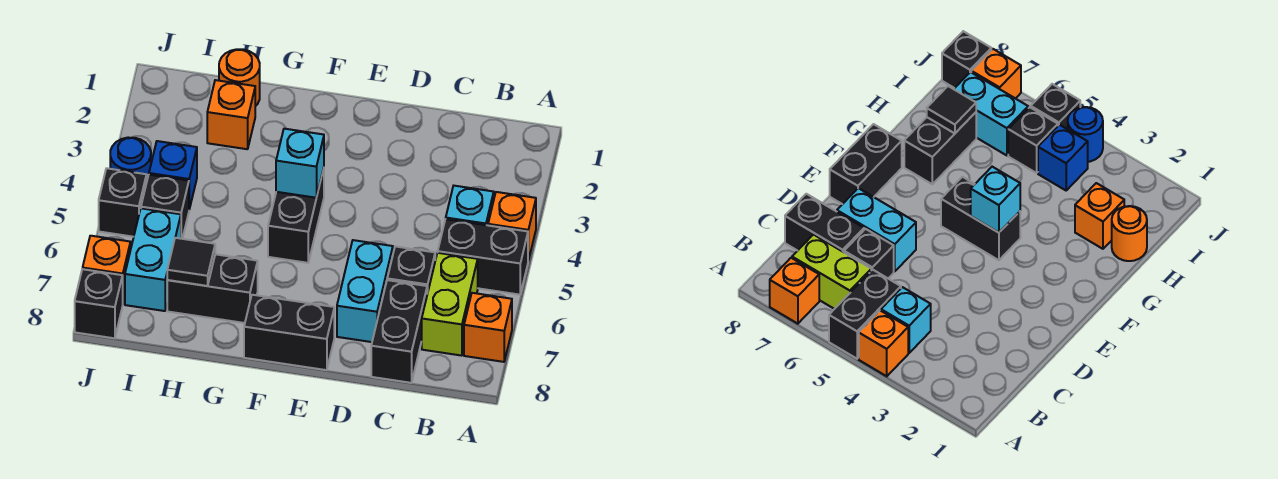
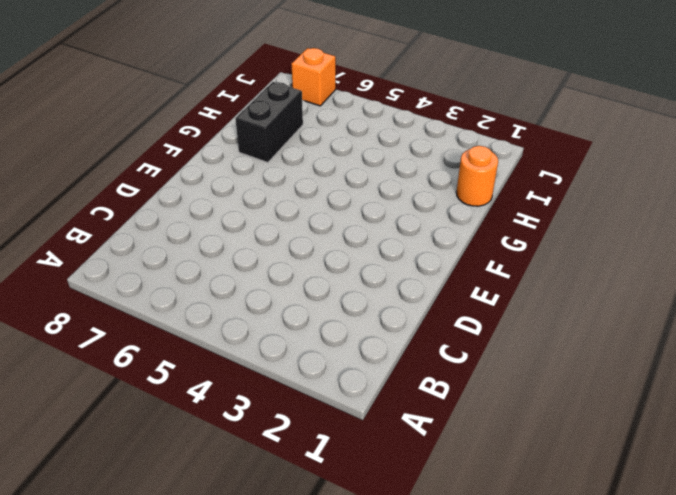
none -> orange 1x1 brick [488,192,536,261]
none -> black 1x2 brick [438,219,528,295]
none -> orange 1x1 brick [464,293,512,362]

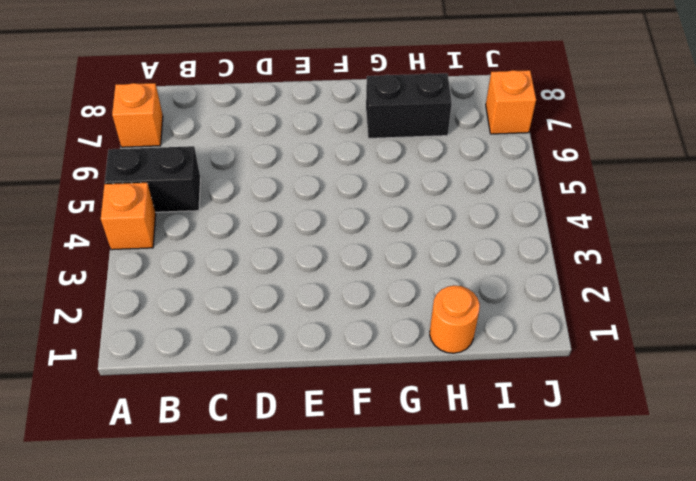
none -> cyan 1x1 brick [446,186,494,225]
none -> lime 1x2 brick [422,253,478,356]
none -> black 1x1 brick [387,246,435,294]

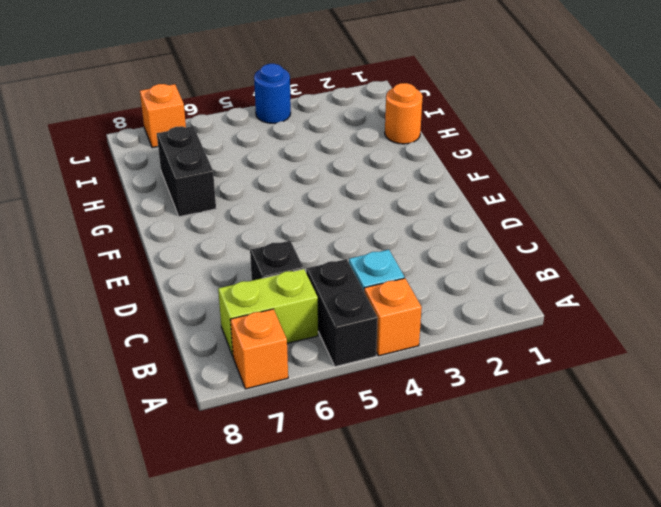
none -> black 1x2 brick [371,280,427,383]
none -> cyan 1x2 brick [337,240,393,342]
none -> black 1x2 brick [244,295,334,370]

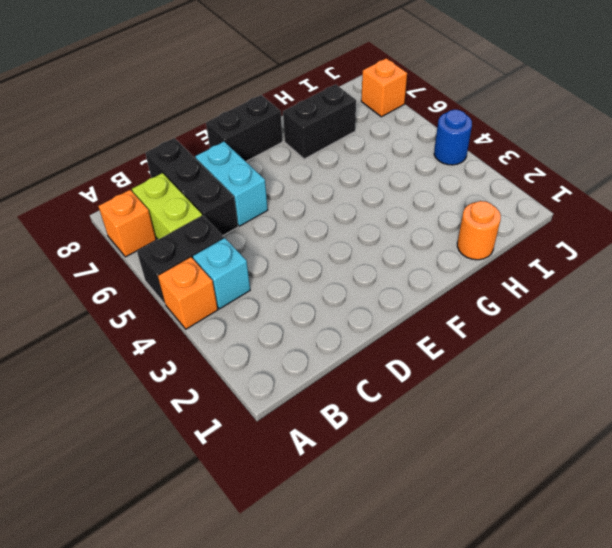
none -> black 1x2 brick [268,168,324,263]
none -> orange 1x1 brick [207,80,255,149]
none -> blue 1x1 brick [149,141,197,209]

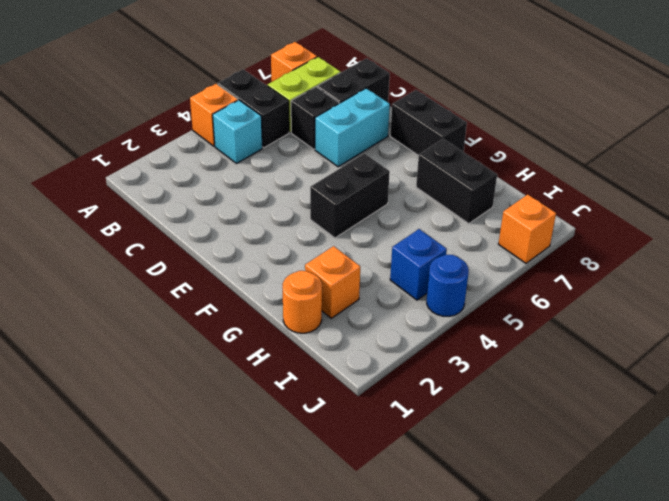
none -> black 1x1 brick [141,175,189,239]
none -> cyan 1x2 brick [125,208,181,311]
none -> black 1x1 brick [99,168,147,237]

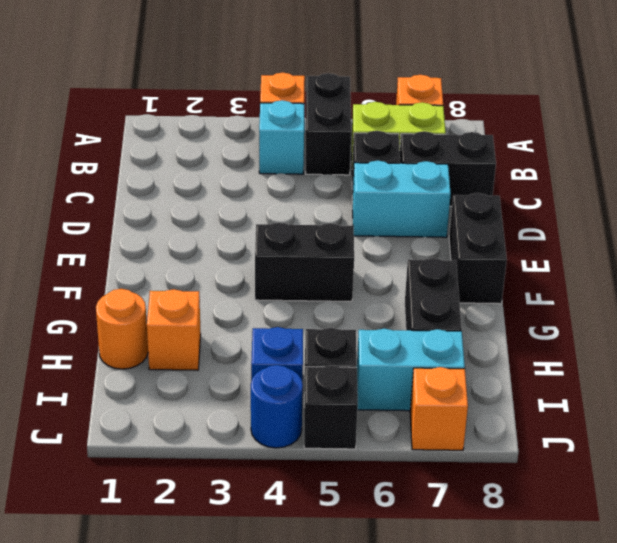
none -> black 1x1 brick [75,269,123,338]
none -> cyan 1x1 brick [276,129,324,198]
none -> black 1x1 tile [167,238,215,286]

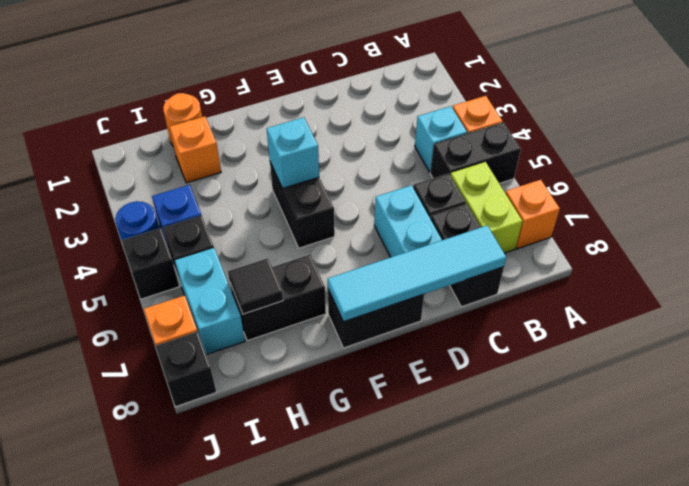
cyan 1x4 tile [328,225,506,322] -> none

